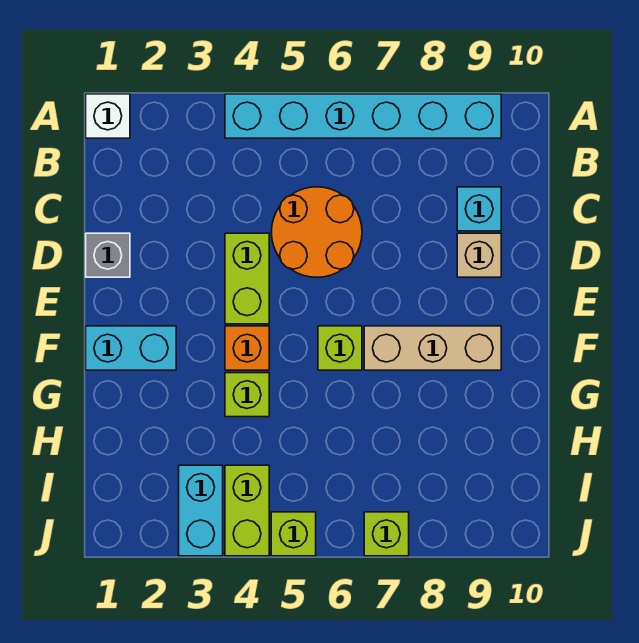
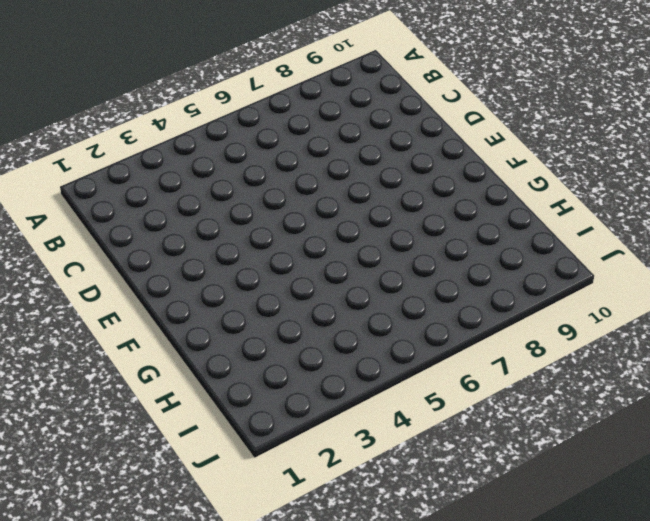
none -> white 1x1 brick [86,94,130,138]
none -> cyan 1x6 brick [225,94,501,138]
none -> orange 2x2 round brick [271,187,362,277]

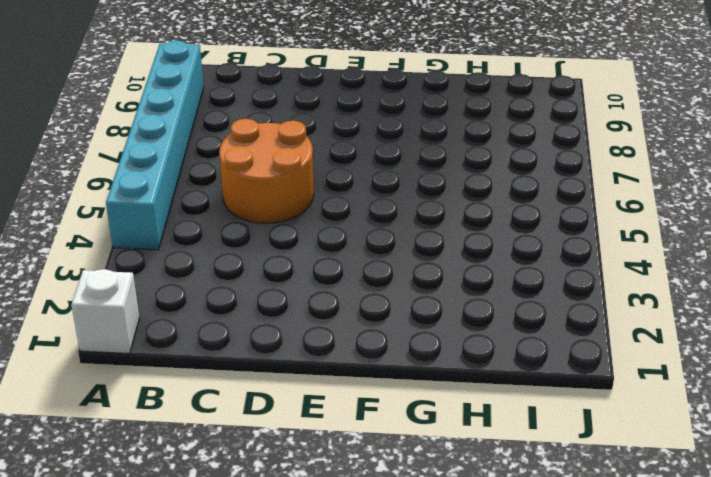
none -> cyan 1x1 brick [457,187,501,231]
none -> grey 1x1 brick [86,233,130,277]
none -> lime 1x2 brick [225,233,269,324]

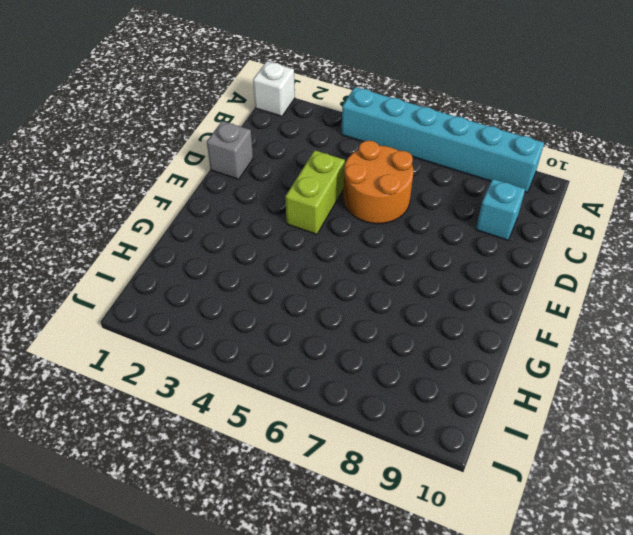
none -> tan 1x1 brick [457,233,501,277]
none -> cyan 1x2 brick [86,326,176,370]
none -> orange 1x1 brick [225,326,269,370]

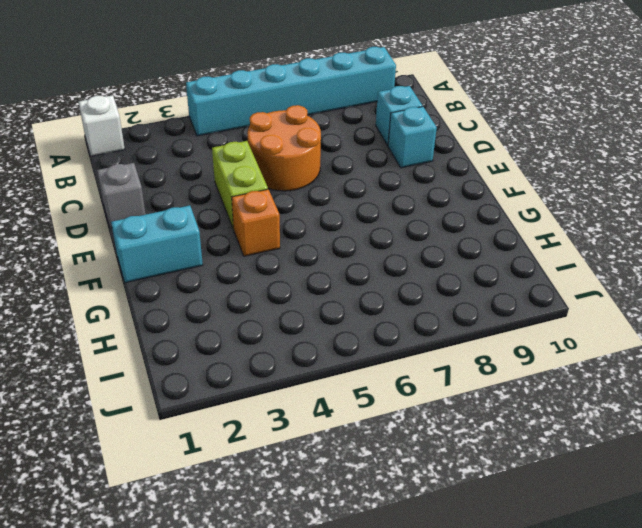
cyan 1x1 brick [388,107,437,168] -> tan 1x1 brick [457,233,501,277]
none -> lime 1x1 brick [318,326,362,370]
none -> tan 1x3 brick [364,326,501,370]
none -> lime 1x1 brick [225,373,269,417]

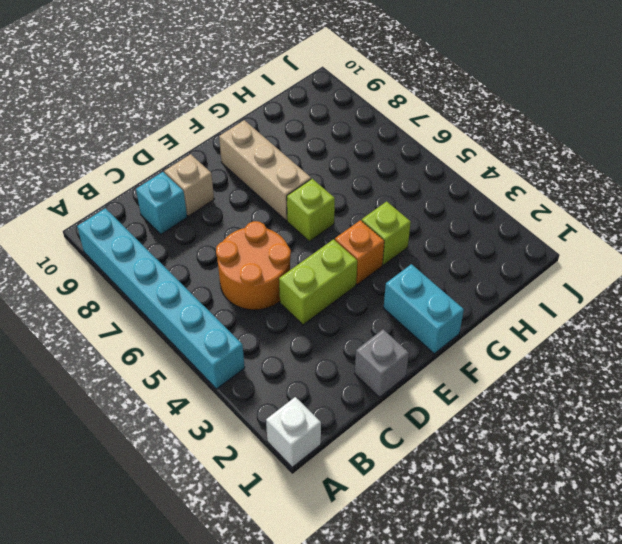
none -> cyan 1x2 brick [179,465,223,556]
none -> lime 1x2 brick [225,465,269,556]
none -> lime 1x1 brick [271,512,316,556]

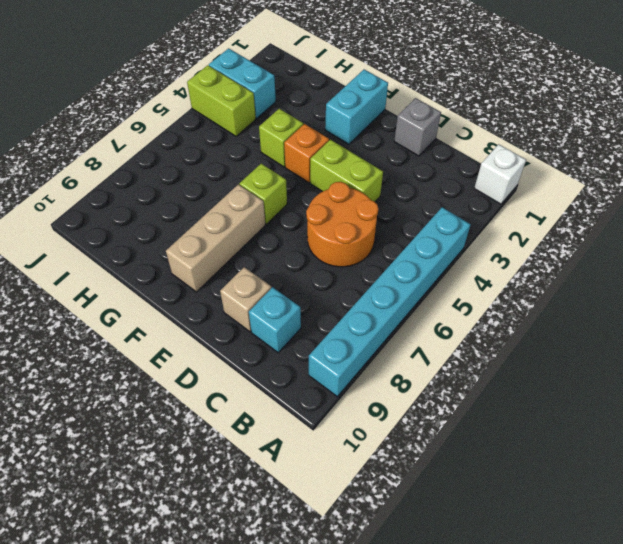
none -> lime 1x1 brick [271,512,316,556]
none -> lime 1x1 brick [364,512,409,556]

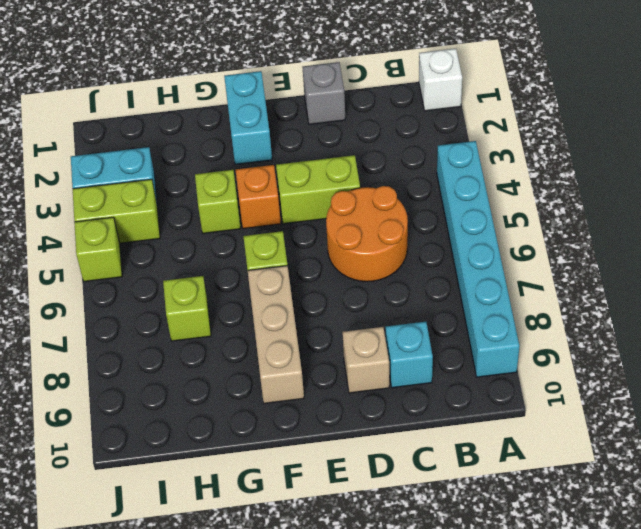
lime 1x1 brick [163,276,211,341] -> lime 1x1 brick moved to [364,512,409,556]

